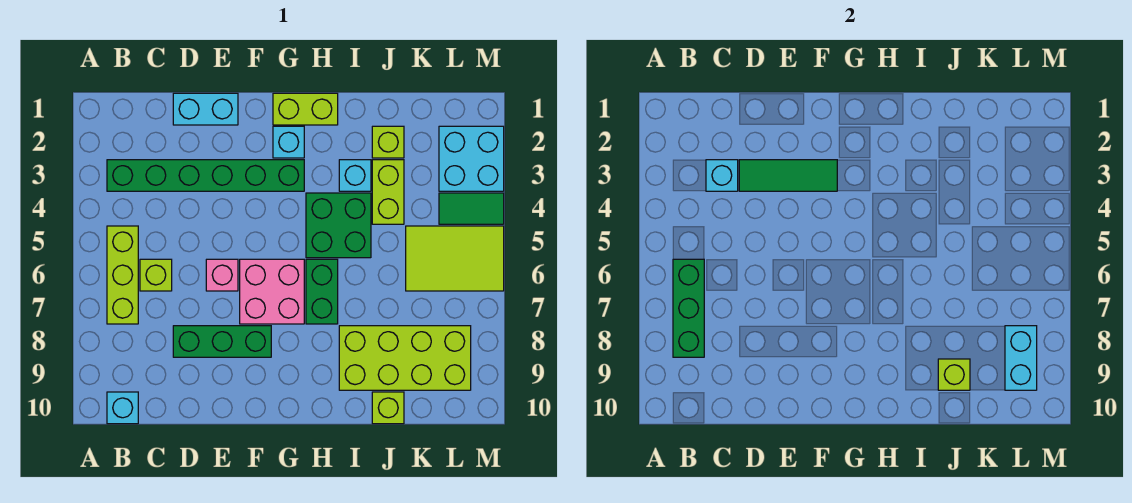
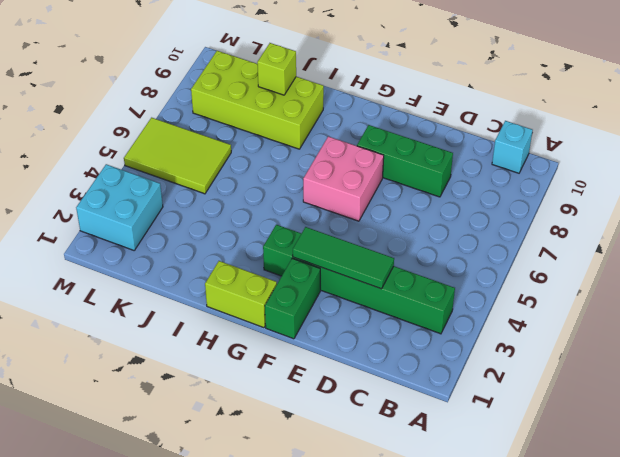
green 1x2 brick [265,258,320,339] -> green 1x2 brick moved to [306,259,338,324]
none -> lime 1x3 brick [107,226,138,324]
none -> lime 1x1 brick [140,259,172,291]
none -> cyan 1x2 brick [173,93,238,125]

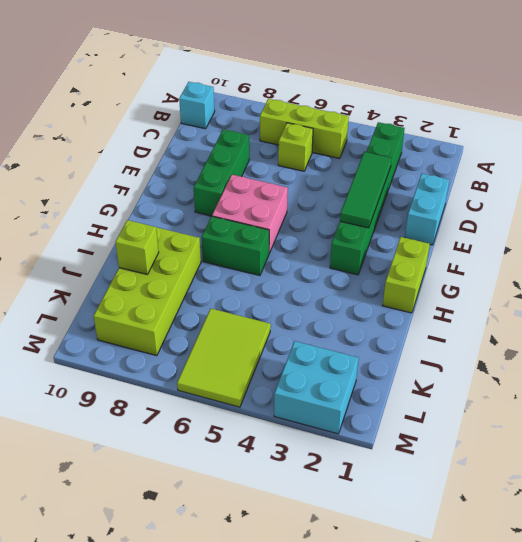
none -> pink 1x1 brick [206,259,238,291]
none -> cyan 1x1 brick [273,126,304,158]
none -> green 2x2 brick [306,193,371,258]

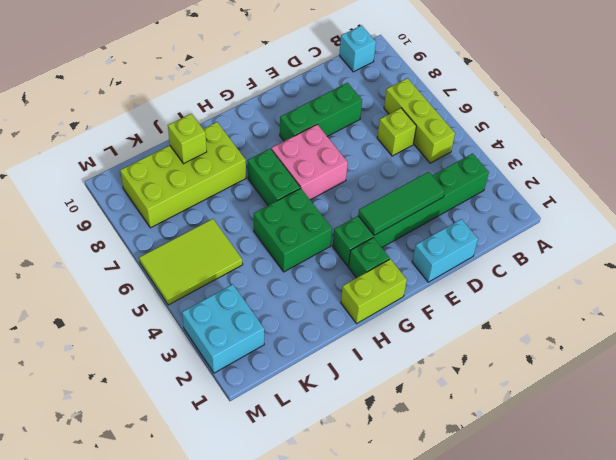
green 1x1 brick [349,238,390,278] -> cyan 1x1 brick [273,126,304,158]
none -> pink 1x1 brick [206,259,238,291]
none -> cyan 1x1 brick [339,160,371,191]
none -> lime 1x1 brick [372,126,404,158]

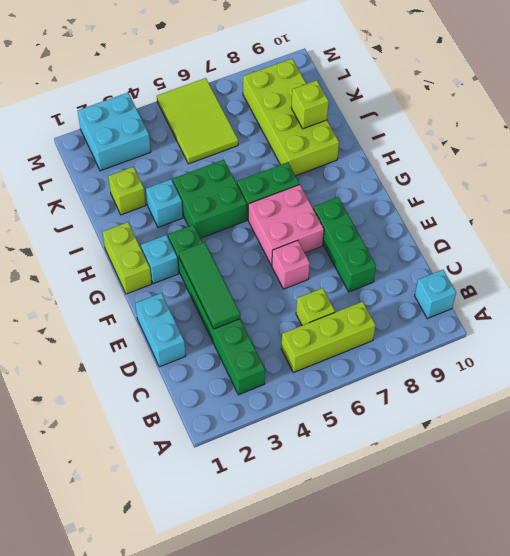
none -> lime 1x2 brick [372,160,404,224]
none -> lime 1x1 brick [372,392,404,424]
none -> green 1x2 tile [439,193,504,224]

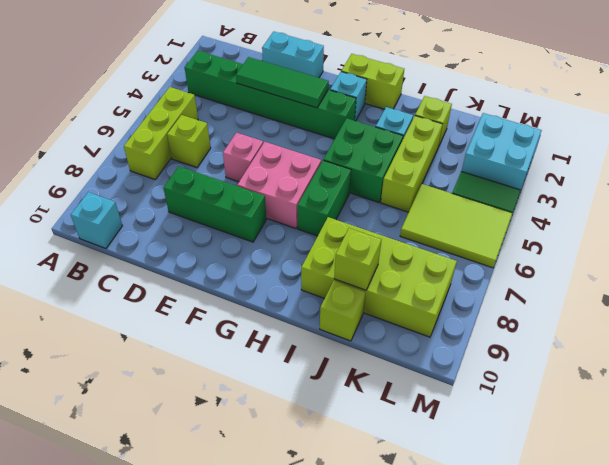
lime 1x3 brick [381,116,443,212] -> lime 1x2 brick [372,160,404,224]
none -> green 1x3 brick [673,259,704,357]
none -> cyan 1x1 brick [706,160,738,191]
none -> cyan 1x2 brick [1005,326,1037,390]

